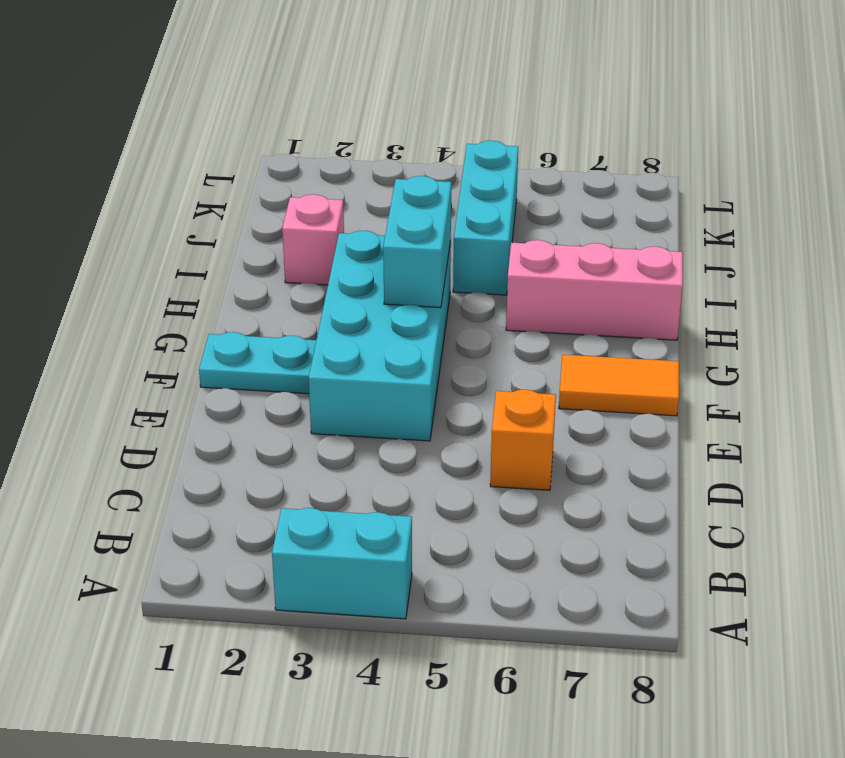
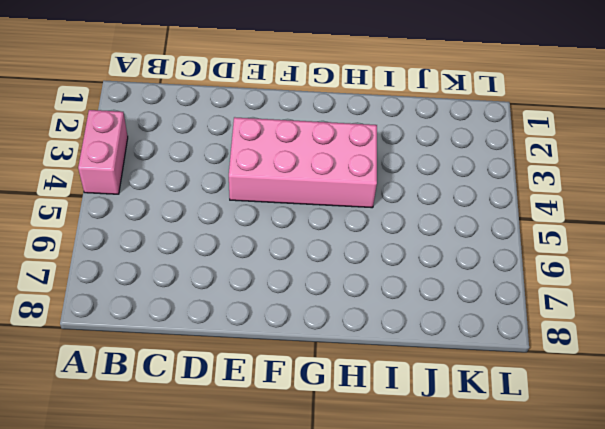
pink 1x2 brick [78,110,128,194] -> cyan 1x2 brick [272,508,412,619]
pink 2x4 brick [229,117,377,208] -> cyan 2x4 brick [309,231,451,441]
none -> orange 1x1 brick [490,390,556,490]
none -> cyan 1x2 plate [199,332,316,394]

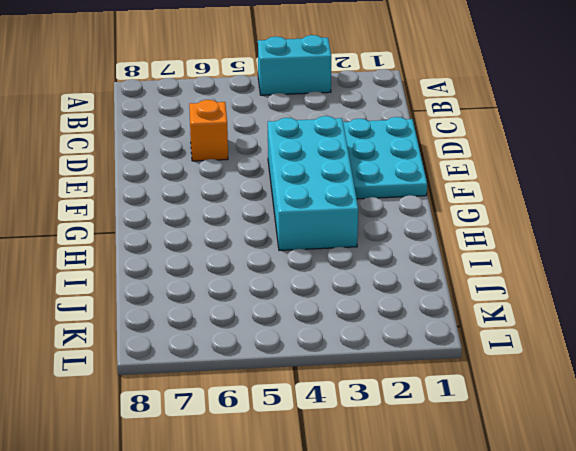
cyan 2x3 plate [343,117,427,199] -> cyan 1x2 plate [199,332,316,394]
none -> orange 1x2 tile [559,354,679,416]
none -> pink 1x3 brick [506,240,683,340]

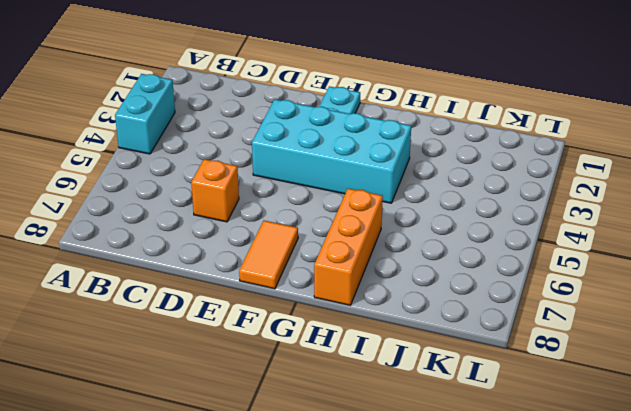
orange 1x3 brick [314,189,383,305] -> pink 1x3 brick [506,240,683,340]
none -> pink 1x1 brick [282,194,344,285]
none -> cyan 1x3 brick [453,141,518,295]

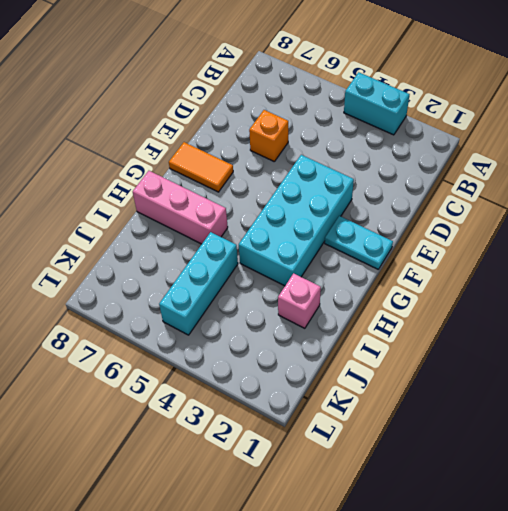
none -> cyan 1x2 brick [383,176,451,308]

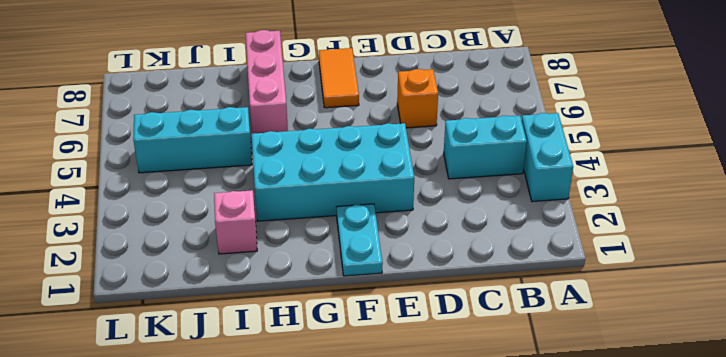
cyan 1x2 brick [444,116,527,179] -> cyan 1x2 brick moved to [383,176,451,308]

